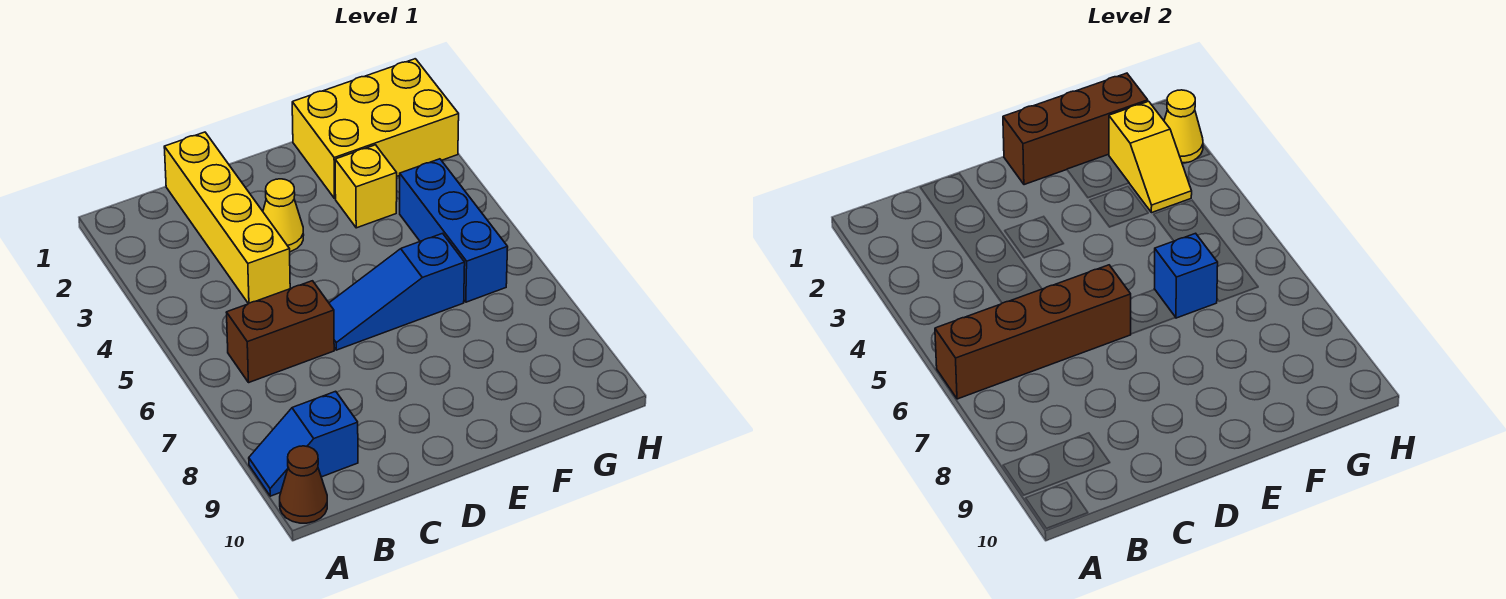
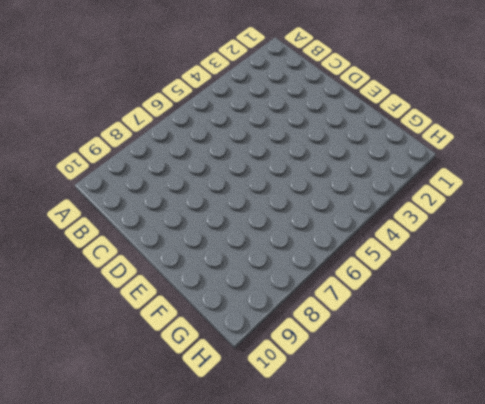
none -> blue 1x2 slope [249,391,358,496]
none -> brown 1x1 cone [280,446,327,523]
none -> brown 1x2 brick [226,281,334,383]

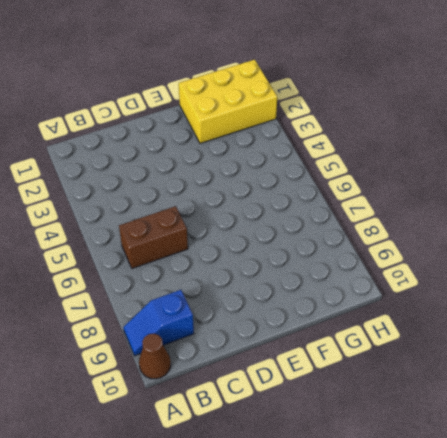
none -> yellow 1x4 brick [164,132,290,304]
none -> yellow 1x1 cone [263,179,304,252]
none -> blue 1x3 slope [329,233,465,350]

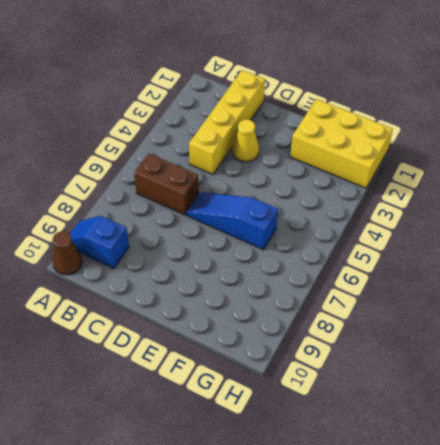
none -> yellow 1x1 brick [335,145,397,228]
none -> blue 1x3 brick [400,159,508,302]
none -> brown 1x4 brick [935,265,1131,399]

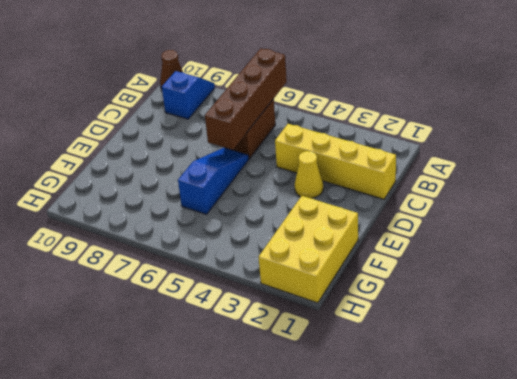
none -> yellow 1x1 brick [335,145,397,228]
none -> blue 1x3 brick [400,159,508,302]
none -> brown 1x3 brick [1003,73,1148,185]

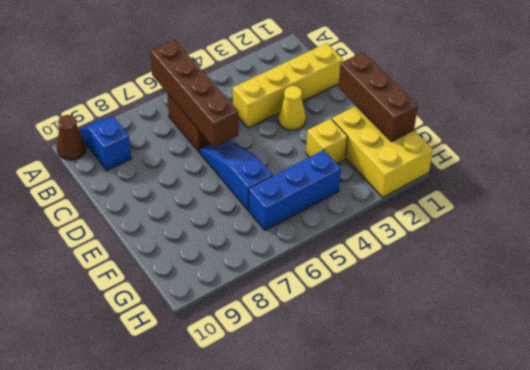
none -> blue 1x1 brick [1154,233,1218,318]
none -> yellow 1x2 slope [1109,101,1192,213]
none -> yellow 1x1 cone [1164,90,1203,163]

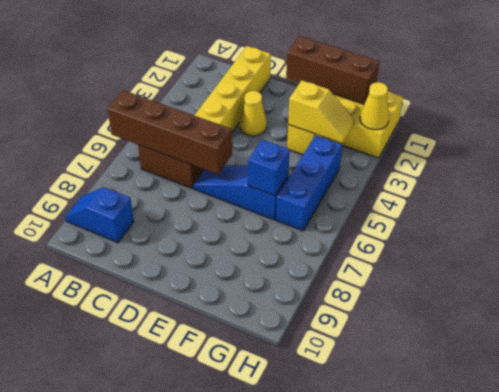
yellow 1x2 slope [288,80,354,143] -> yellow 1x2 slope turned to [1109,101,1192,213]
none -> brown 1x1 cone [280,446,327,523]

